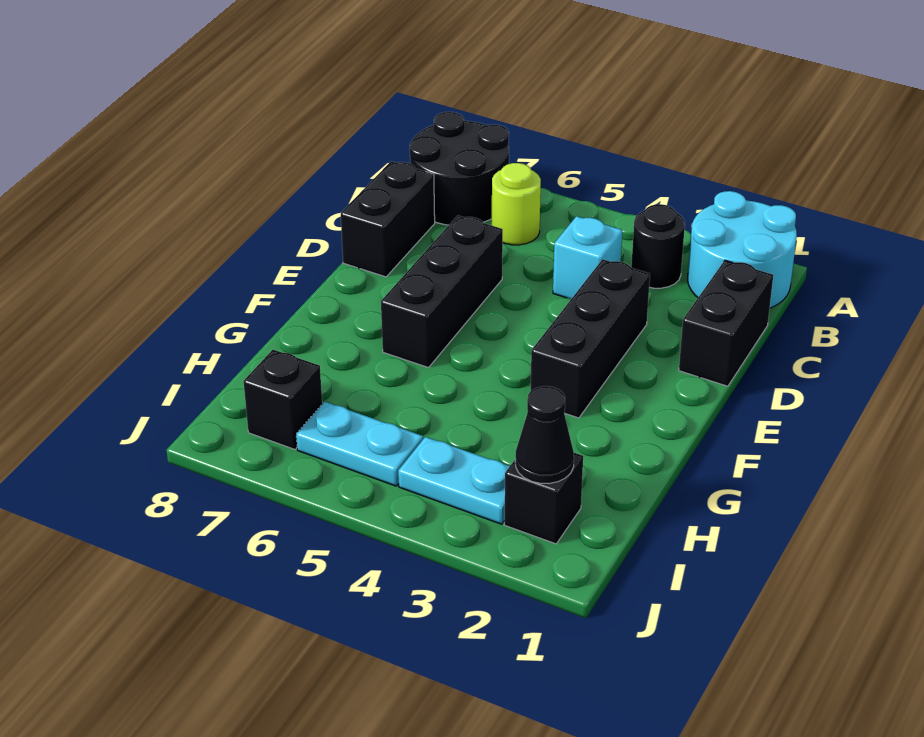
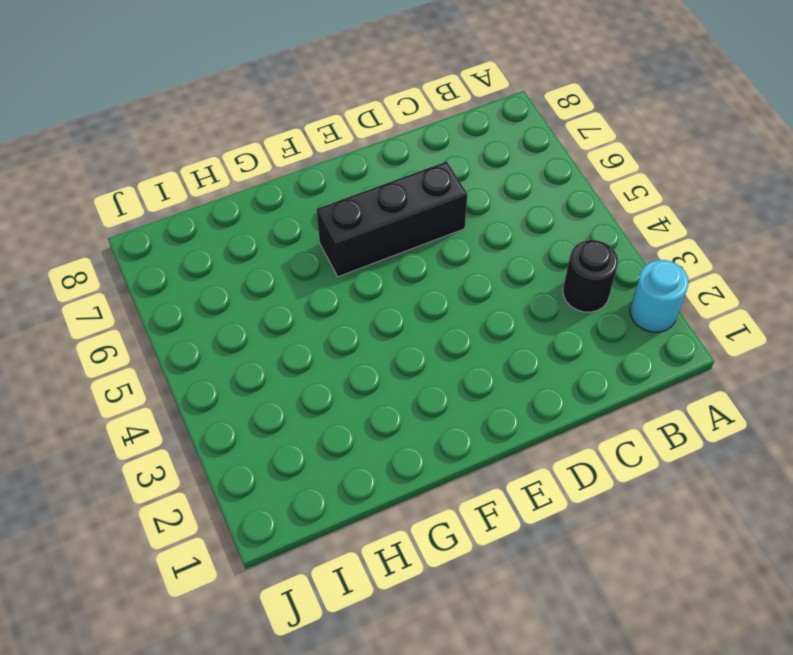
cyan 1x1 round brick [630,260,689,332] -> cyan 2x2 round brick [688,191,797,308]
none -> black 2x2 round brick [410,112,509,225]
none -> lime 1x1 round brick [492,163,541,245]
none -> black 1x2 brick [679,260,773,386]

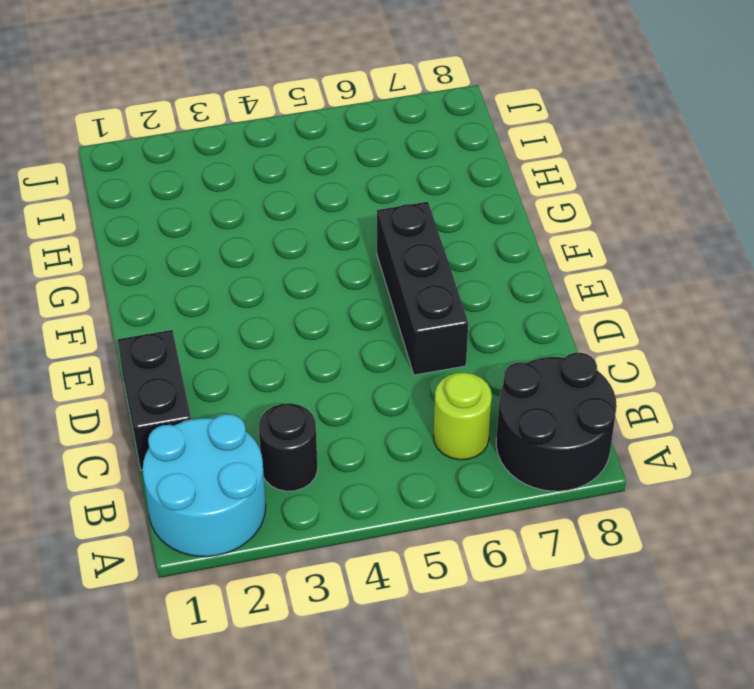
none -> cyan 1x1 brick [553,216,622,299]
none -> black 1x2 brick [341,161,435,277]
none -> black 1x3 brick [530,259,650,418]

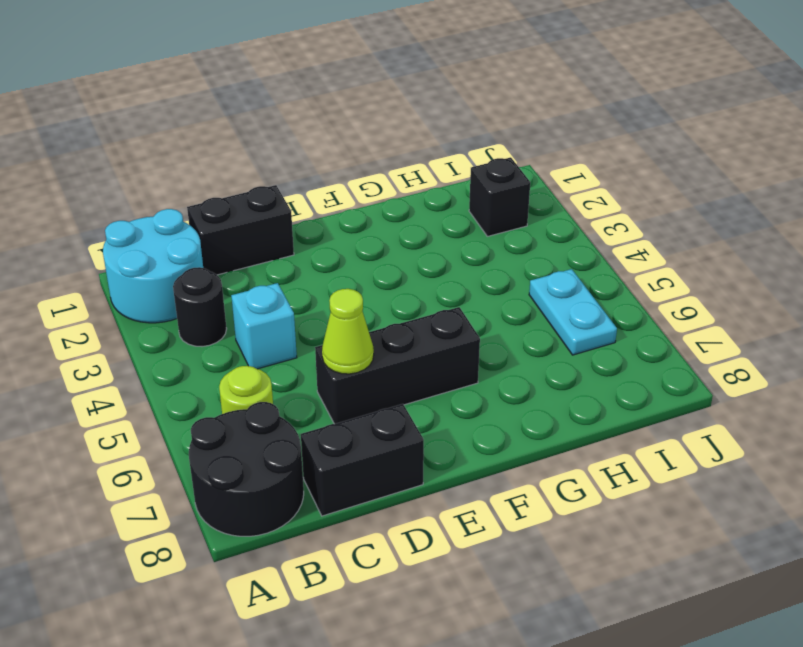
lime 1x1 cone [322,289,374,374] -> none
none -> black 1x3 brick [530,259,650,418]
none -> cyan 1x2 plate [398,437,510,524]
none -> black 1x1 brick [243,350,322,449]

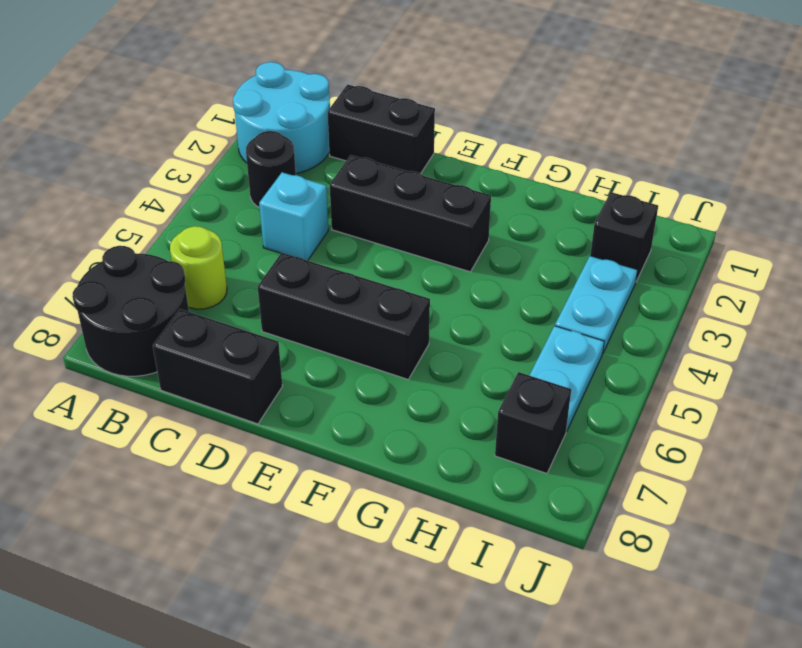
none -> black 1x1 cone [515,386,574,484]

